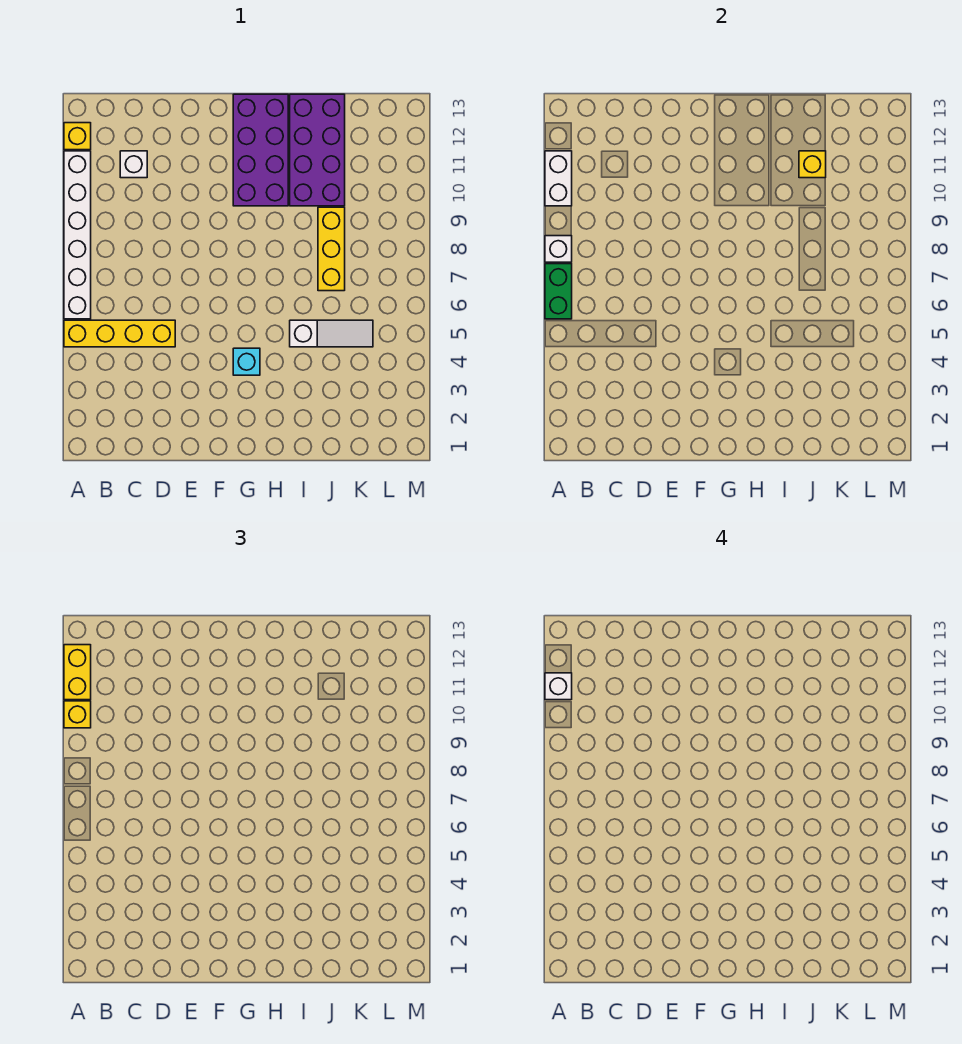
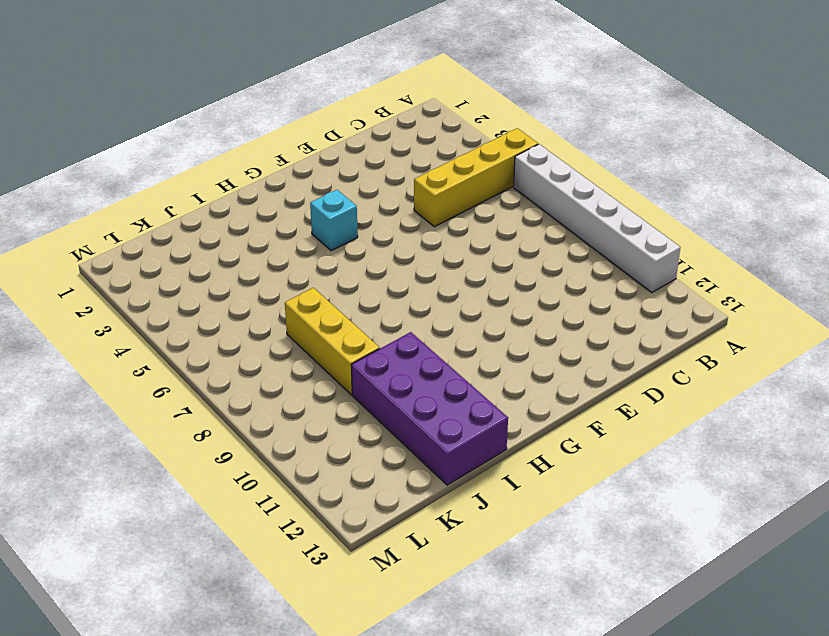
none -> yellow 1x1 brick [64,123,91,150]
none -> white 1x1 brick [120,151,147,178]
none -> purple 2x4 brick [233,94,288,206]

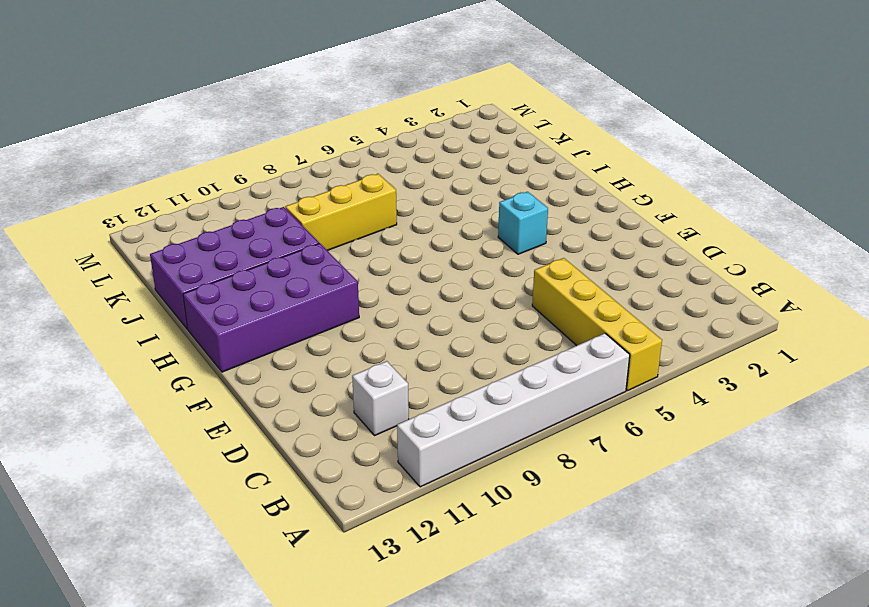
none -> yellow 1x1 brick [64,123,91,150]
none -> white 1x3 slope [290,320,373,347]
none -> green 1x2 brick [545,264,572,319]

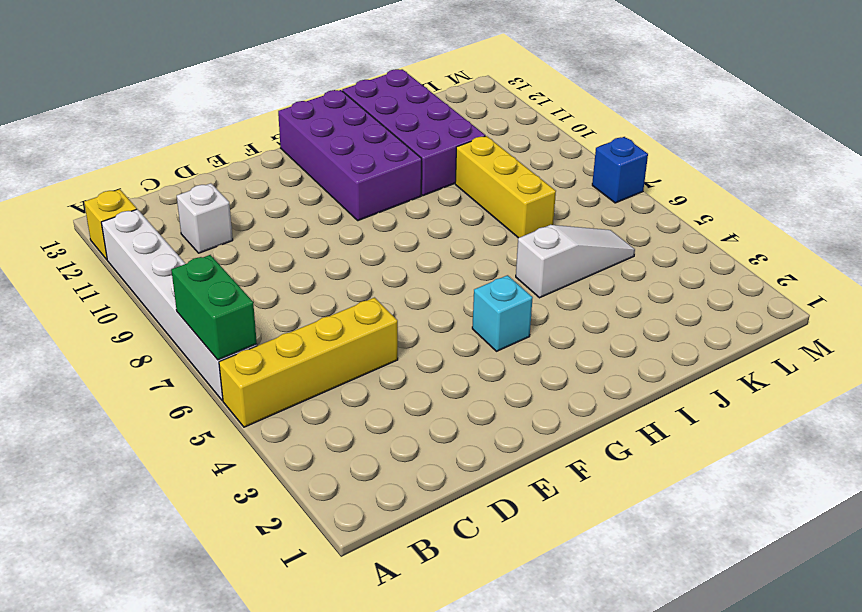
blue 1x1 brick [592,137,648,203] -> none
none -> white 1x1 brick [545,236,572,262]
none -> white 1x2 brick [545,151,572,206]
none -> yellow 1x1 brick [799,151,826,178]

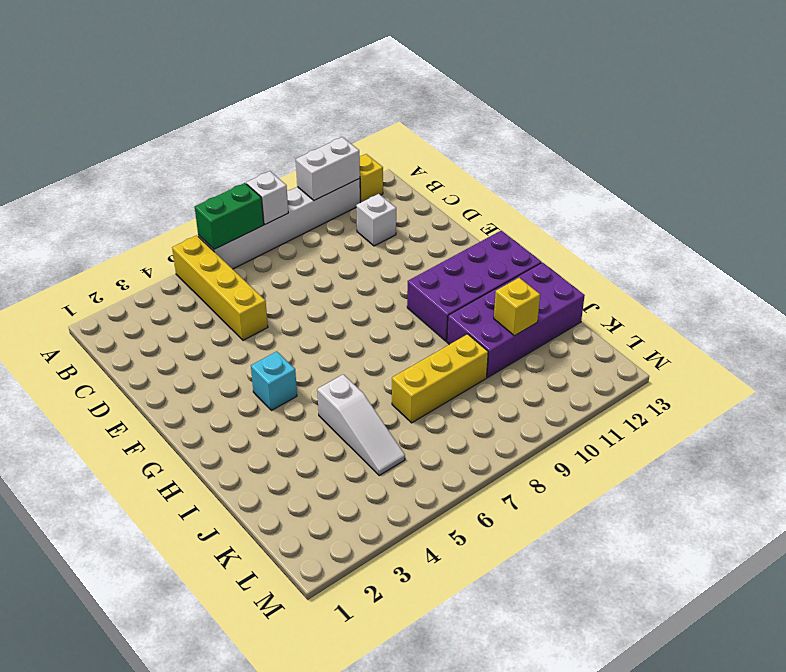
none -> yellow 1x1 brick [64,701,91,728]
none -> yellow 1x2 brick [64,645,91,700]
none -> white 1x1 brick [545,673,572,700]

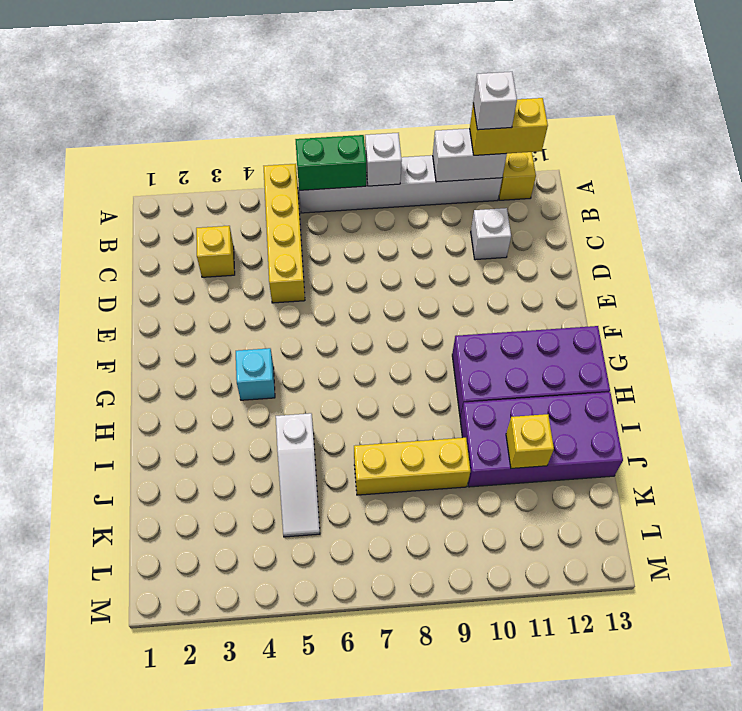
yellow 1x1 brick [196,226,235,277] -> yellow 1x1 brick moved to [64,701,91,728]

